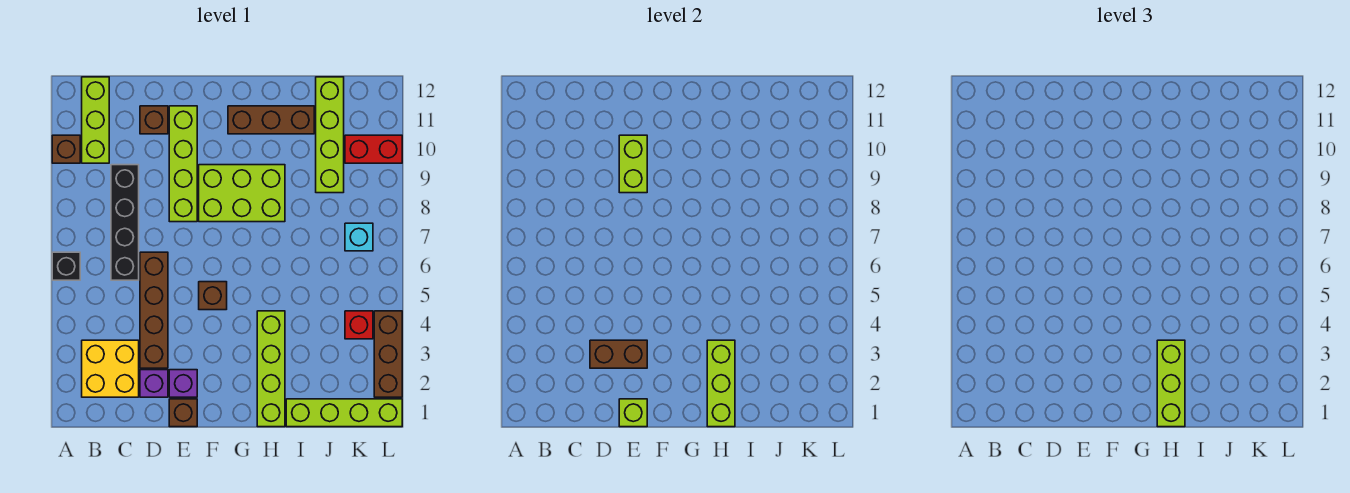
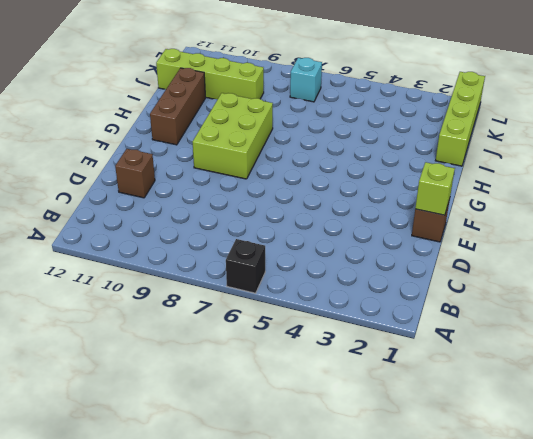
none -> brown 1x1 brick [52,135,80,163]
none -> yellow 2x2 brick [82,340,139,397]
none -> lime 1x3 brick [82,77,109,163]

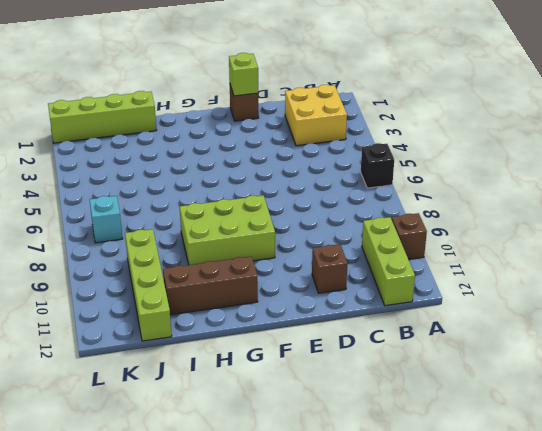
none -> black 1x4 brick [111,165,139,280]
none -> purple 1x1 brick [140,370,168,397]
none -> brown 1x4 brick [140,252,168,368]

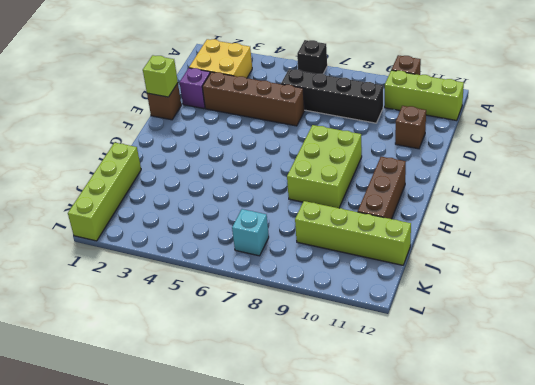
none -> purple 1x1 brick [169,370,197,397]
none -> lime 1x4 brick [169,106,197,222]
none -> brown 1x1 brick [199,282,227,310]

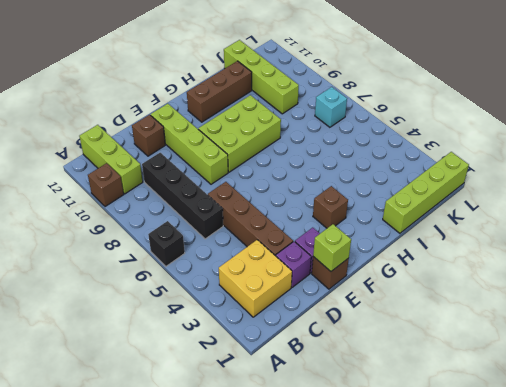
brown 1x1 brick [313,186,348,228] -> brown 1x1 brick moved to [199,282,227,310]
none -> lime 1x4 brick [257,311,285,427]
none -> red 1x1 brick [345,311,373,339]
none -> red 1x2 brick [345,135,402,163]

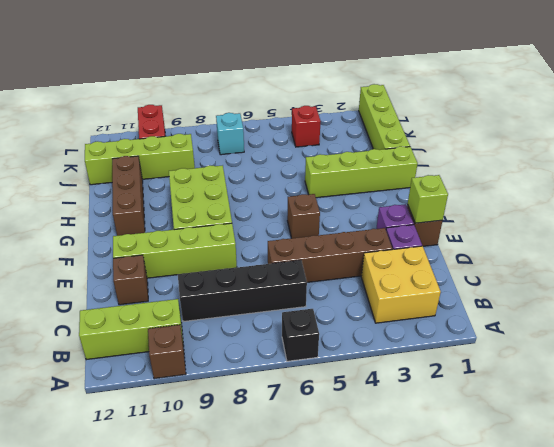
none -> brown 1x3 brick [374,311,402,397]
none -> brown 1x2 brick [590,340,647,368]
none -> lime 1x2 brick [619,135,647,193]

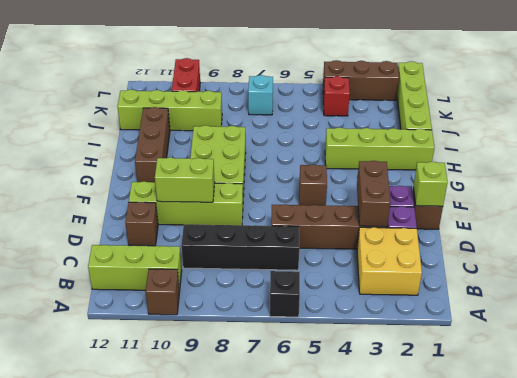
none -> lime 1x3 brick [707,340,735,427]
none -> lime 1x3 brick [1157,340,1185,427]

